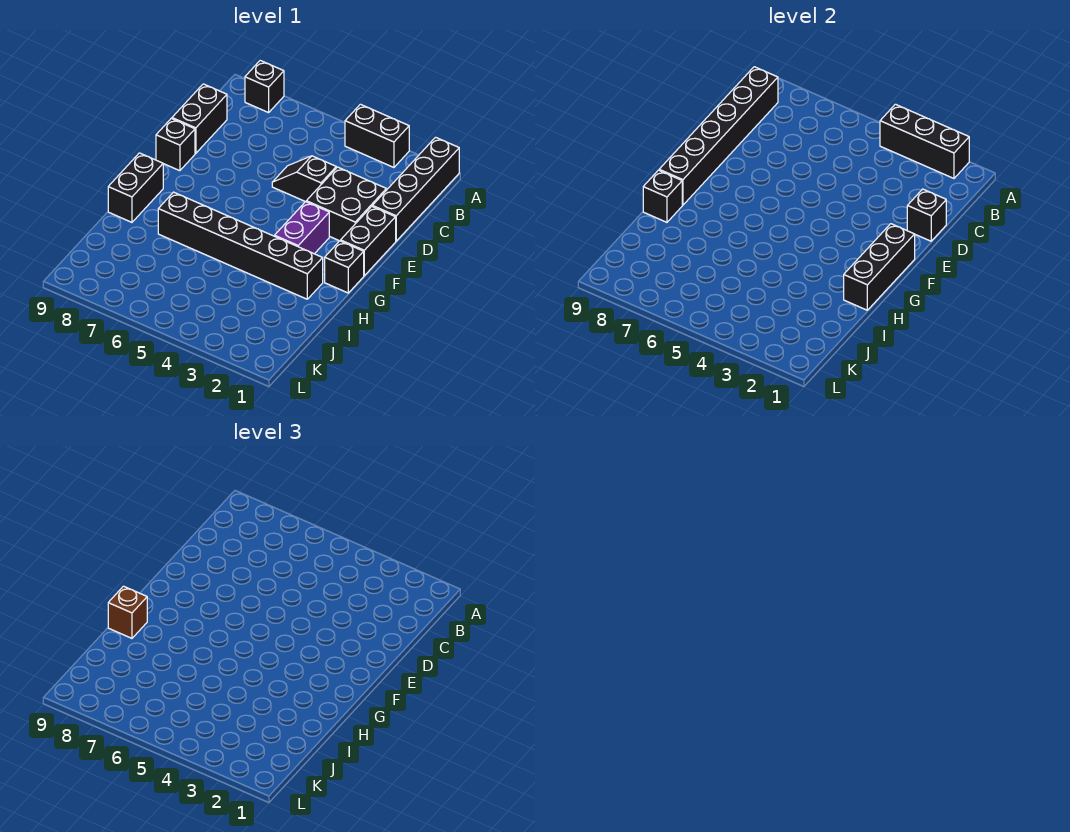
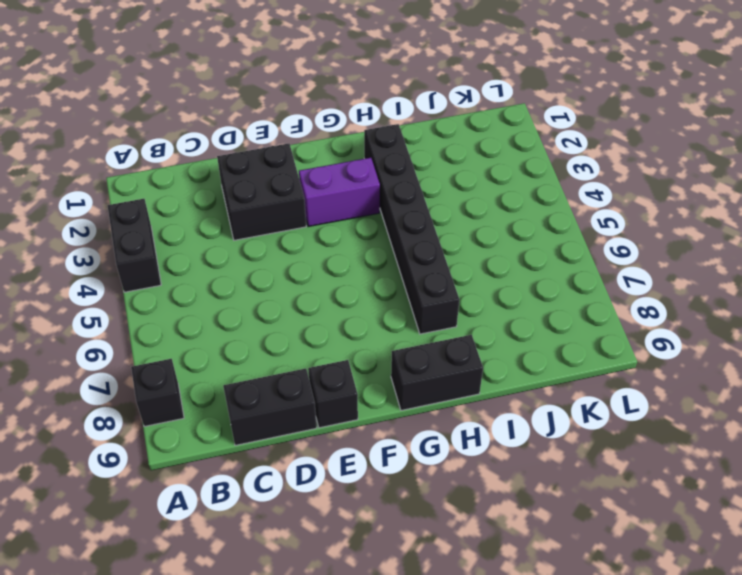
none -> black 1x4 brick [372,137,459,241]
none -> black 1x2 slope [272,156,336,202]
none -> black 1x2 brick [341,206,396,276]

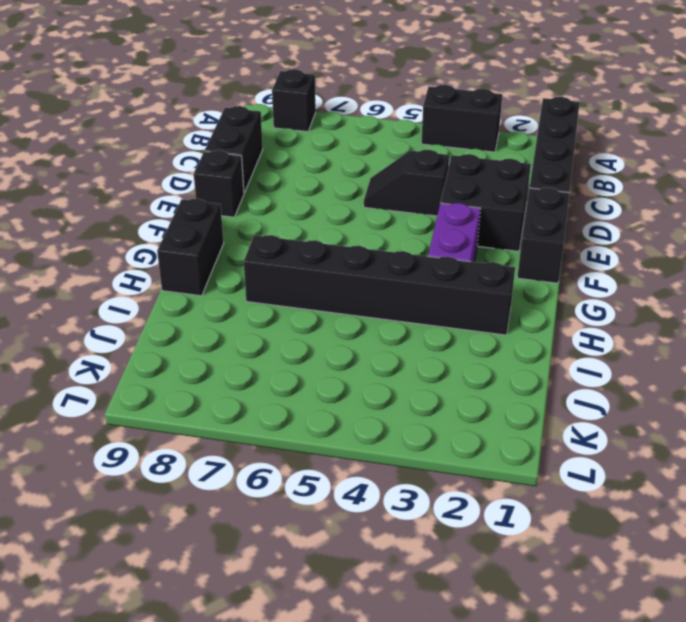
none -> black 1x1 brick [325,241,364,293]
none -> black 1x3 brick [880,104,969,178]
none -> black 1x6 brick [659,67,778,205]

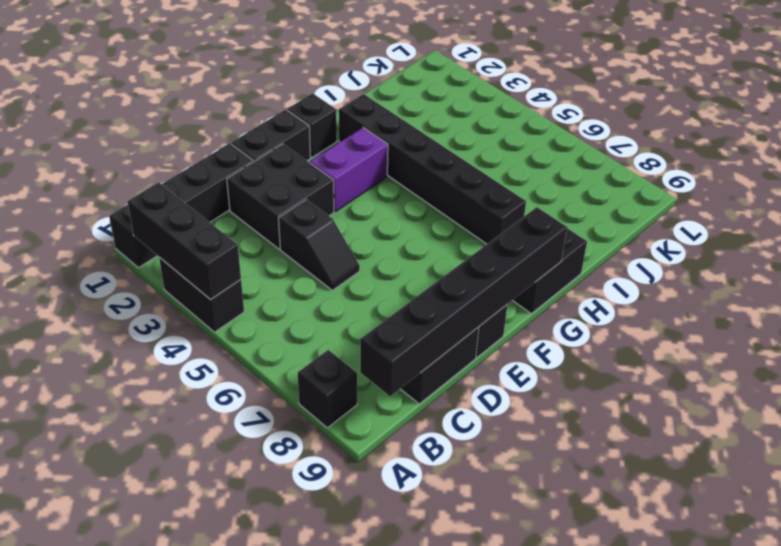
none -> black 1x1 brick [907,189,946,241]
none -> black 1x3 brick [844,224,915,310]
none -> black 1x1 brick [643,170,682,222]

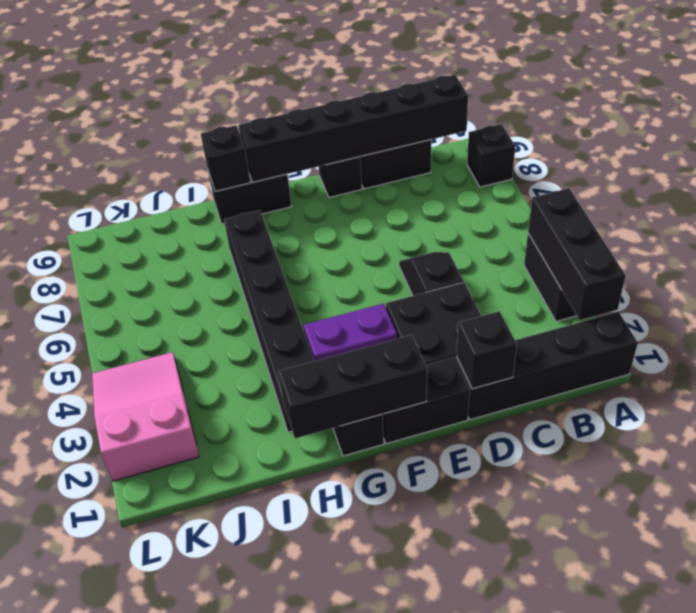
pink 2x3 slope [92,352,199,481] -> none
none -> brown 1x1 brick [108,586,147,638]

